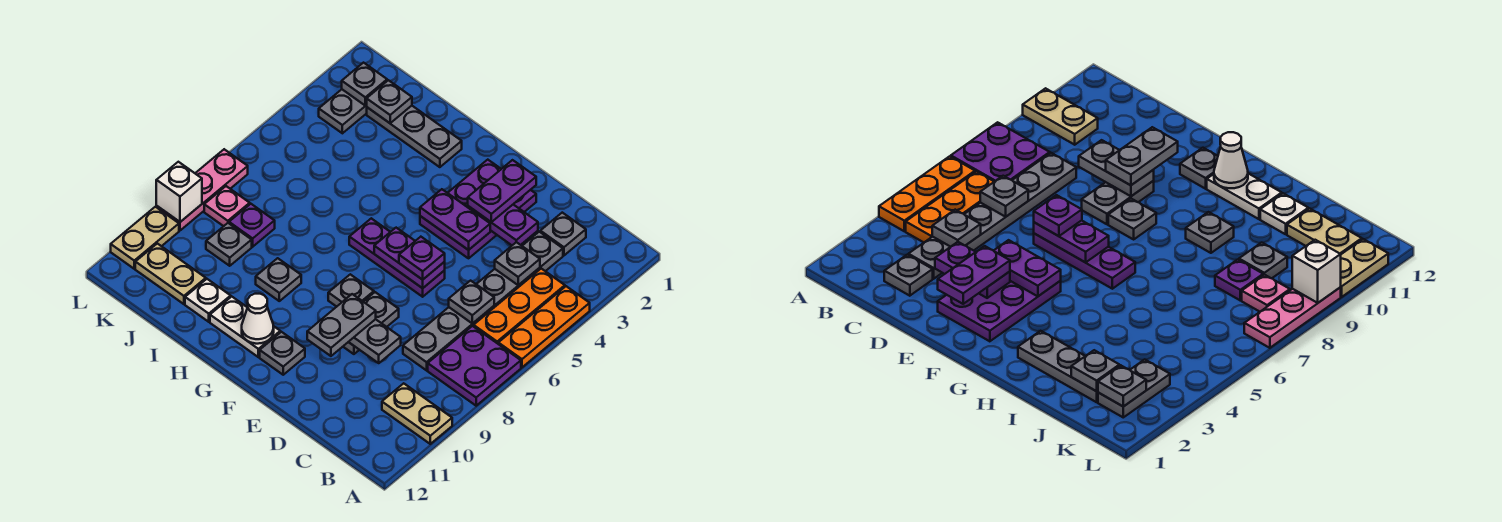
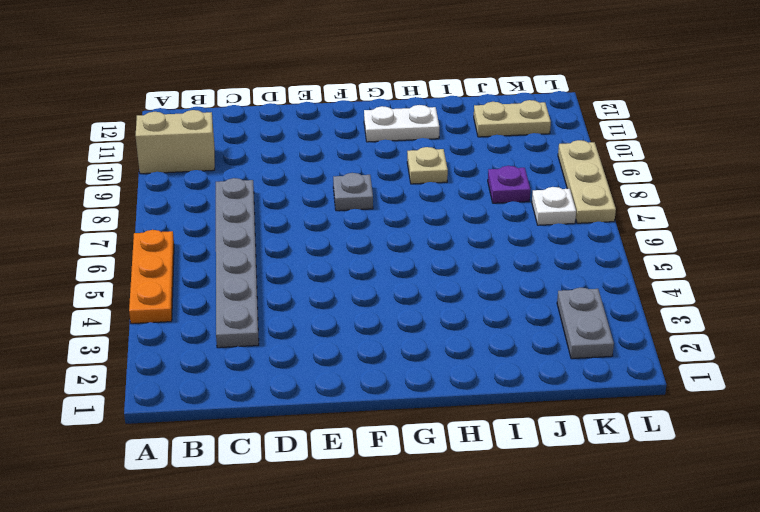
tan 1x2 brick [136,110,215,174] -> tan 1x2 plate [382,383,452,444]
tan 1x1 plate [407,147,448,184] -> grey 1x1 plate [256,258,301,301]
white 1x1 plate [532,187,576,225] -> white 1x1 plate moved to [185,279,231,322]
tan 1x3 plate [558,140,616,223] -> pink 1x3 plate [156,149,248,230]
none -> purple 2x2 plate [428,326,521,406]
none -> orange 1x3 plate [474,269,565,344]
none -> grey 1x1 plate [540,213,586,255]
none -> purple 2x3 plate [420,160,536,258]

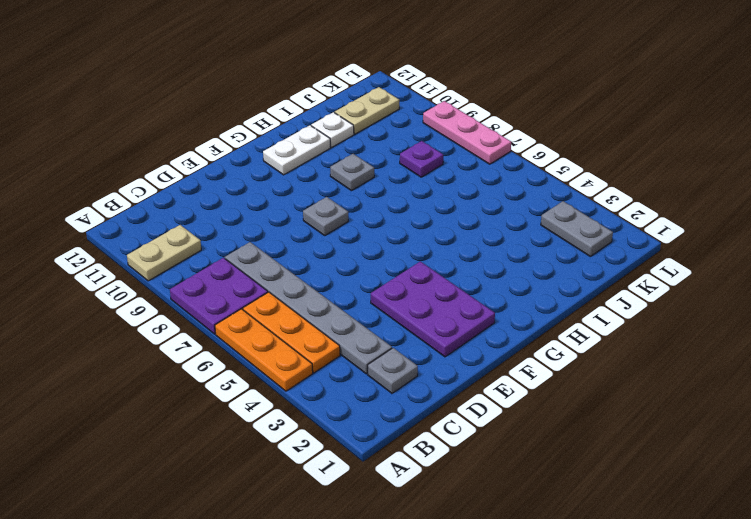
none -> purple 1x3 plate [349,218,445,297]
none -> grey 1x2 plate [343,292,399,354]
none -> grey 1x1 plate [260,332,305,375]
none -> grey 1x3 plate [367,106,462,167]

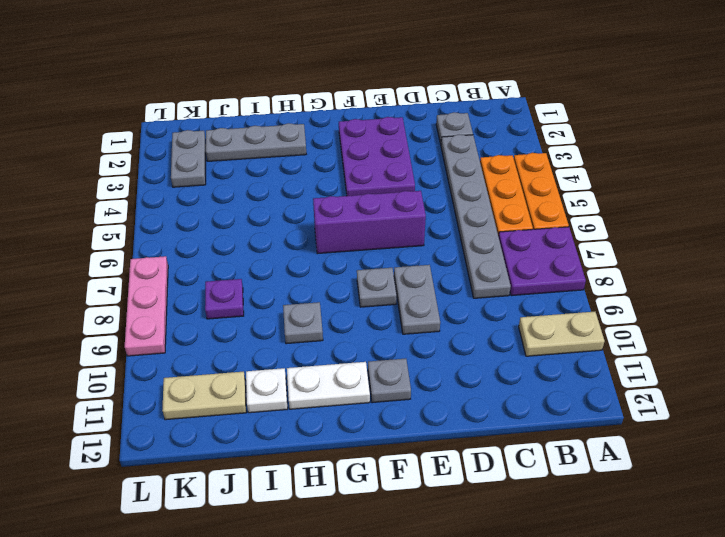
purple 1x3 brick [313,191,426,254] -> purple 1x3 plate [349,218,445,297]
none -> grey 1x1 plate [206,223,252,266]
none -> pink 1x1 plate [204,186,250,226]
none -> tan 1x2 plate [111,207,179,269]
none -> grey 1x1 plate [495,242,540,285]

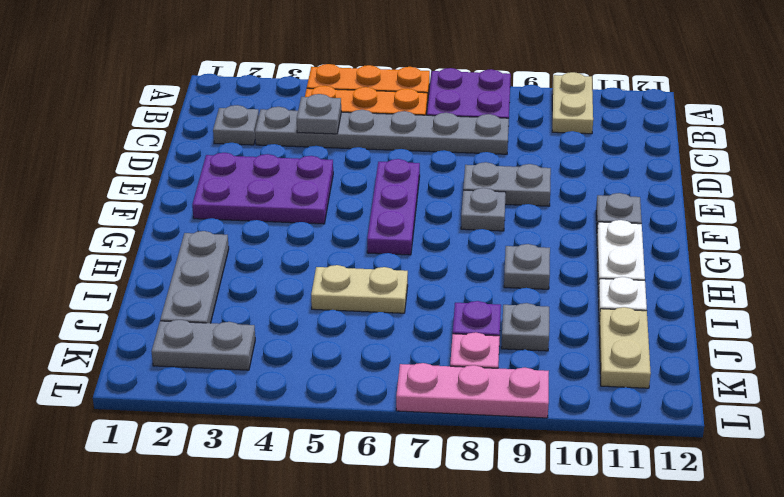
tan 1x2 plate [311,265,408,313] -> tan 1x2 plate moved to [111,207,179,269]
none -> grey 1x1 plate [449,281,494,324]
none -> purple 1x2 plate [468,205,538,245]
none -> grey 1x2 plate [349,319,401,363]
none -> purple 1x2 plate [420,189,490,250]

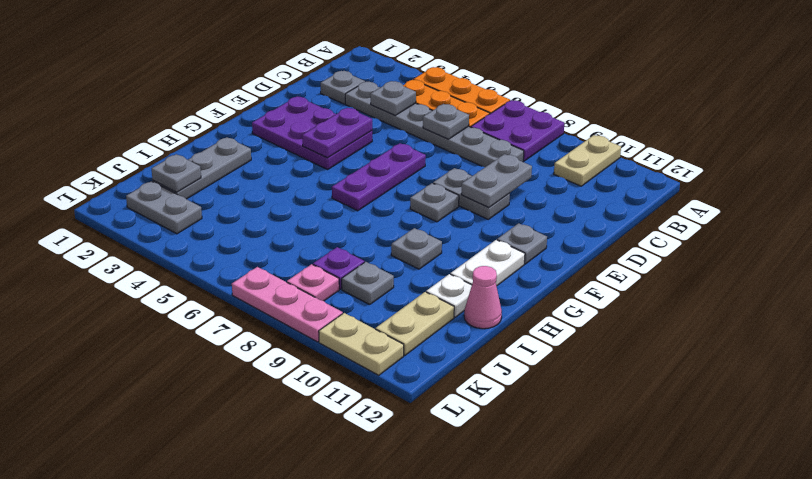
pink 1x1 cone [464,266,502,329] -> none
none -> purple 1x2 plate [468,205,538,245]
none -> purple 1x2 plate [374,228,445,288]
none -> white 1x1 cone [242,294,274,344]
none -> grey 1x1 plate [342,63,387,106]

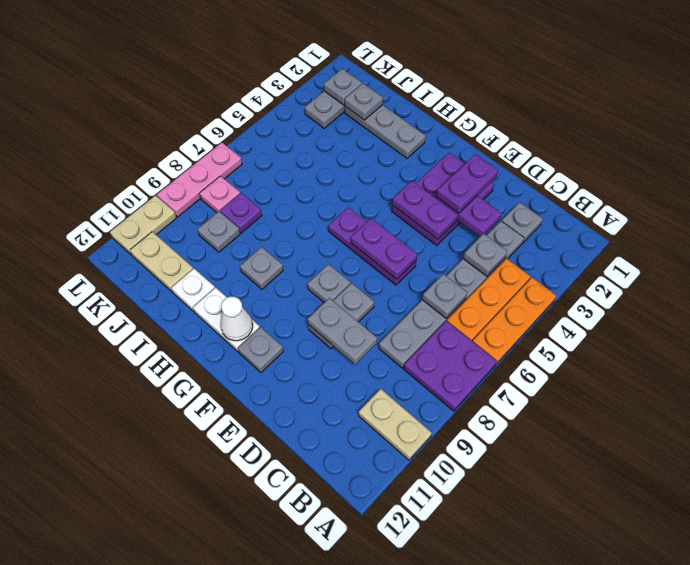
none -> white 1x1 brick [156,162,202,222]
none -> purple 1x1 plate [399,237,445,280]
none -> grey 1x2 plate [307,294,376,356]

